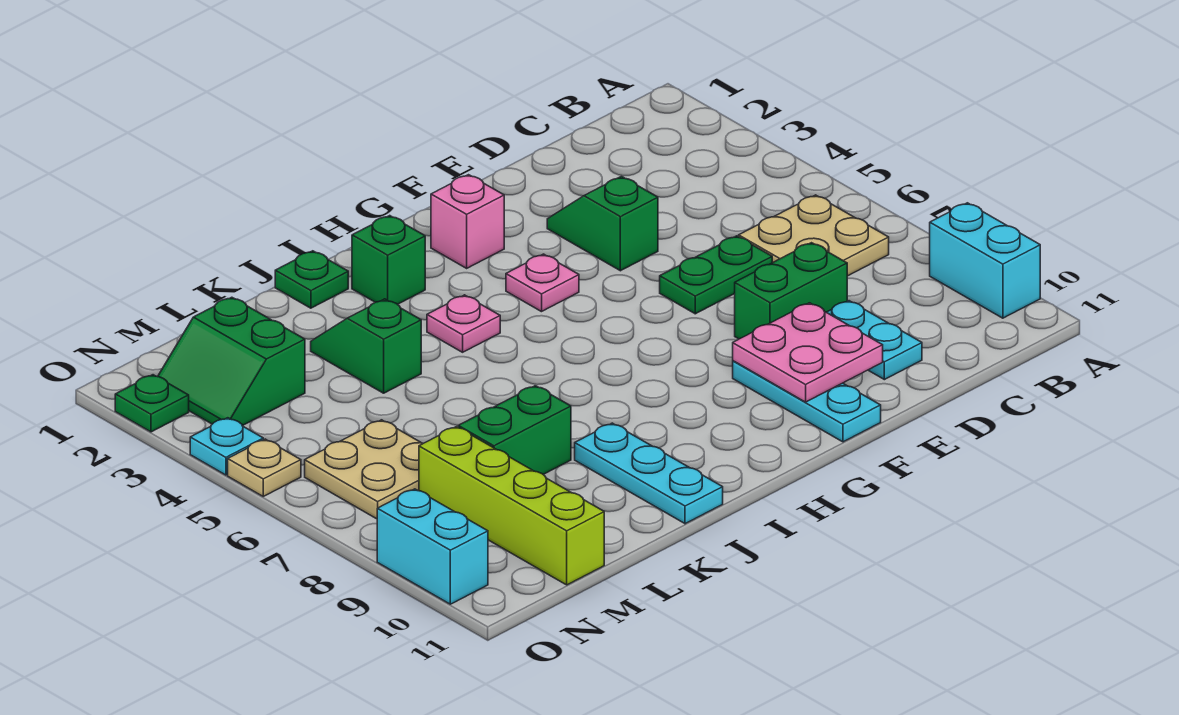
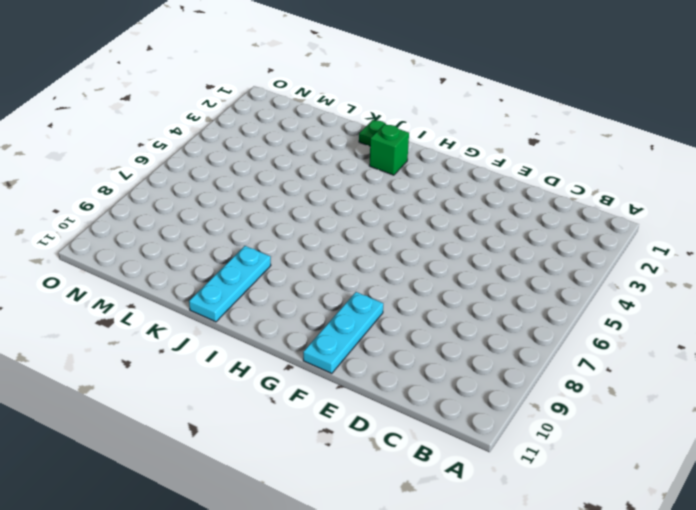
none -> cyan 1x2 brick [930,203,1040,318]
none -> tan 2x2 plate [739,195,889,276]
none -> green 1x2 plate [660,236,772,314]

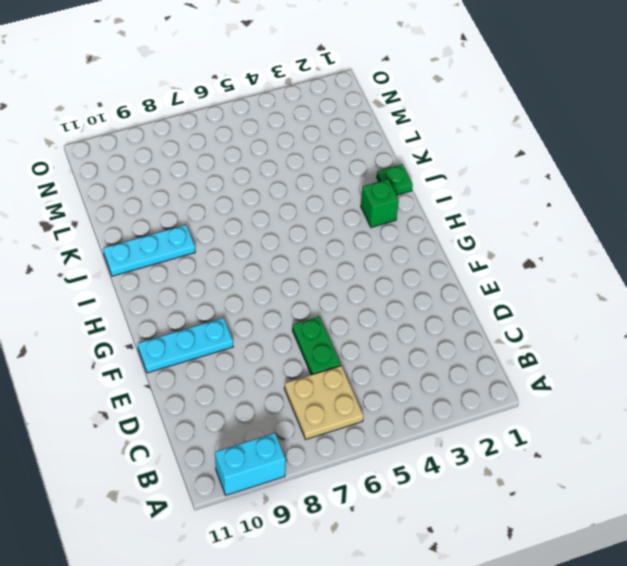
none -> green 1x2 brick [735,243,847,339]
none -> cyan 1x2 plate [827,301,922,380]
none -> green 1x2 slope [547,176,658,271]

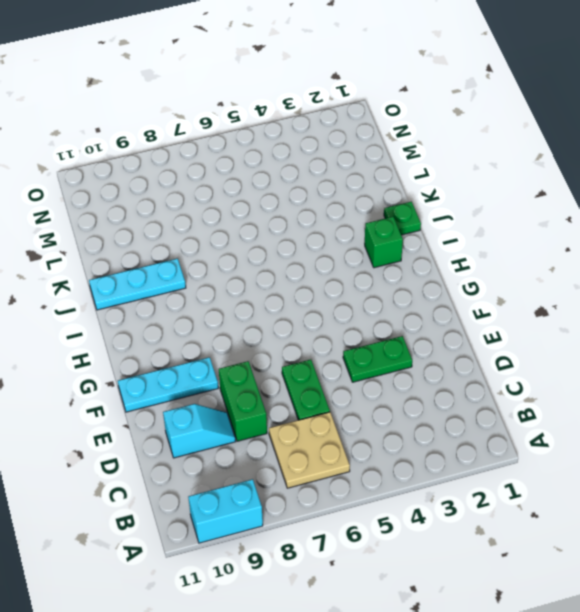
cyan 1x2 slope [163,404,236,458] -> cyan 1x2 plate [827,301,922,380]
green 1x2 plate [343,336,412,382] -> green 1x2 slope [547,176,658,271]
none -> pink 1x1 brick [431,175,504,268]
none -> pink 1x1 plate [506,254,579,312]
none -> pink 1x1 plate [427,295,500,352]

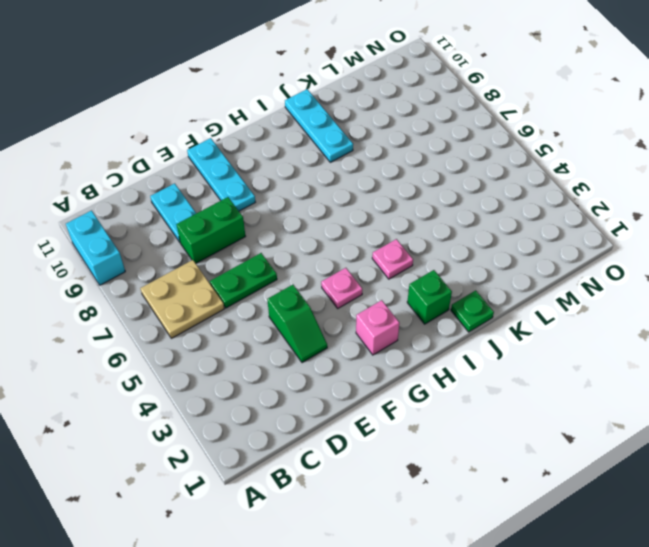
none -> green 1x2 slope [311,299,421,393]
none -> green 1x2 brick [458,386,571,475]
none -> green 2x2 slope [158,297,305,426]

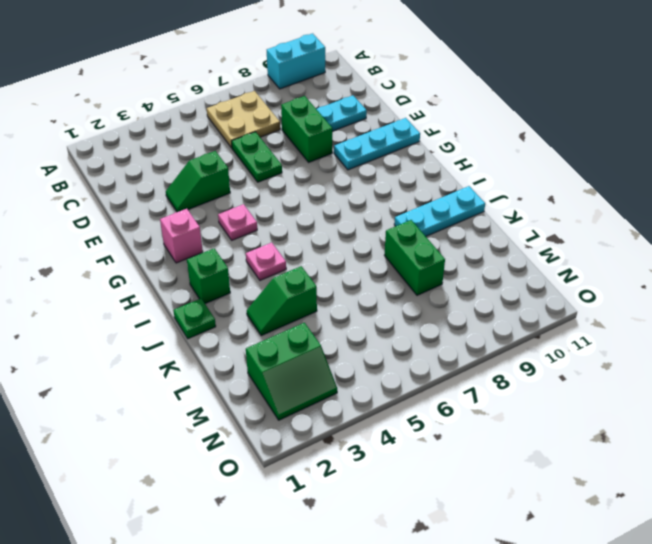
none -> tan 2x2 plate [305,420,423,519]
none -> lime 1x4 brick [419,427,604,585]
none -> green 1x1 plate [115,375,189,432]

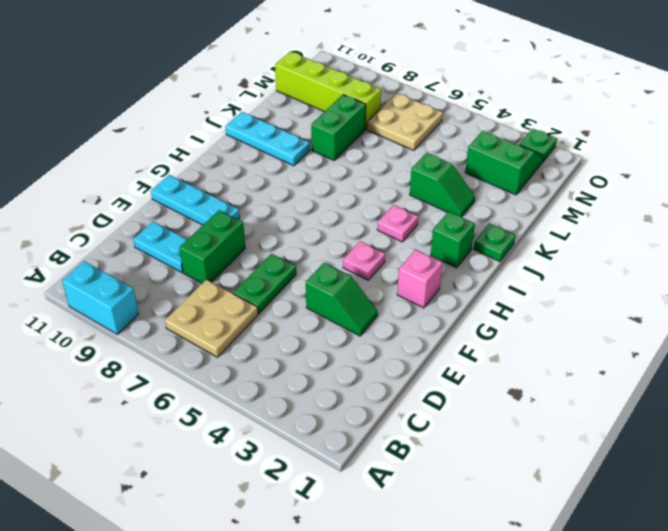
none -> cyan 1x1 plate [190,418,263,475]
none -> tan 1x1 plate [228,439,301,496]
none -> cyan 1x2 brick [377,489,488,604]

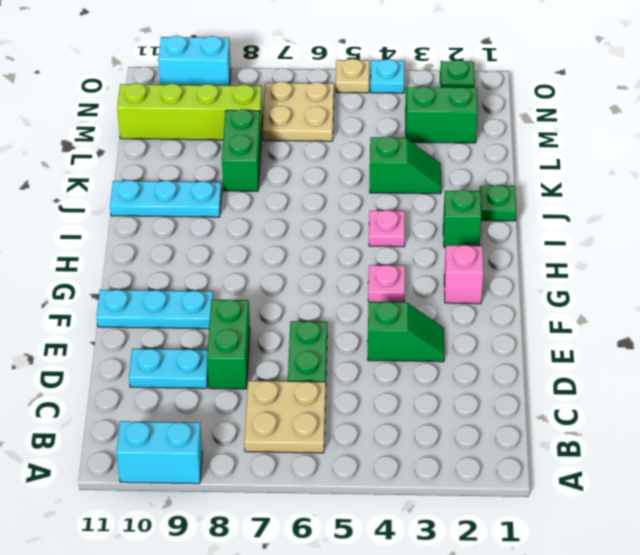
none -> pink 2x2 plate [733,303,883,402]

